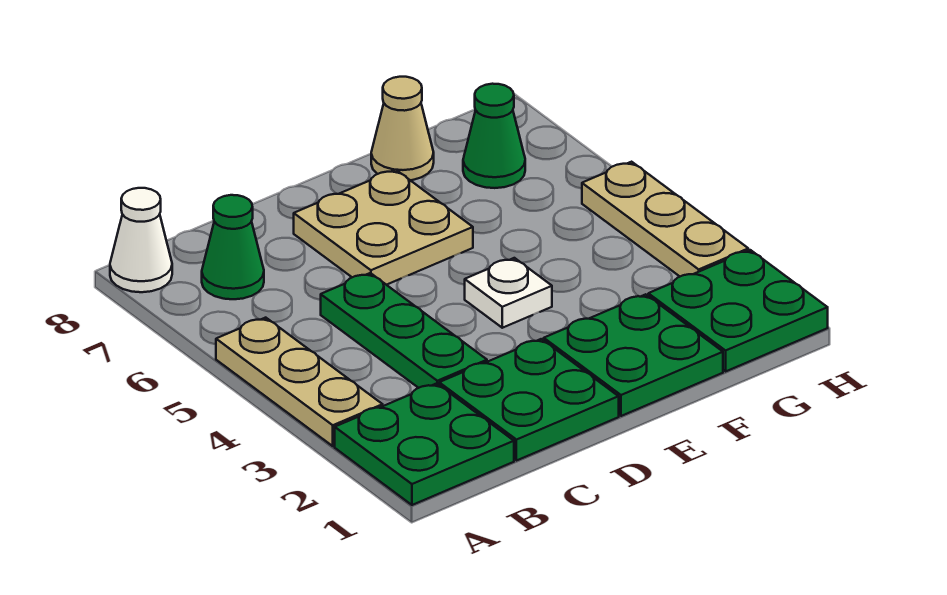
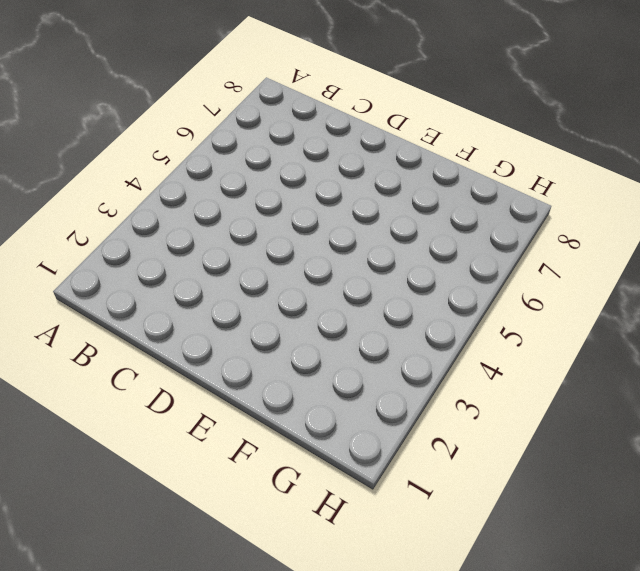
none -> green 2x2 plate [335,383,514,505]
none -> tan 1x3 plate [216,318,383,446]
none -> white 1x1 cone [110,188,172,292]

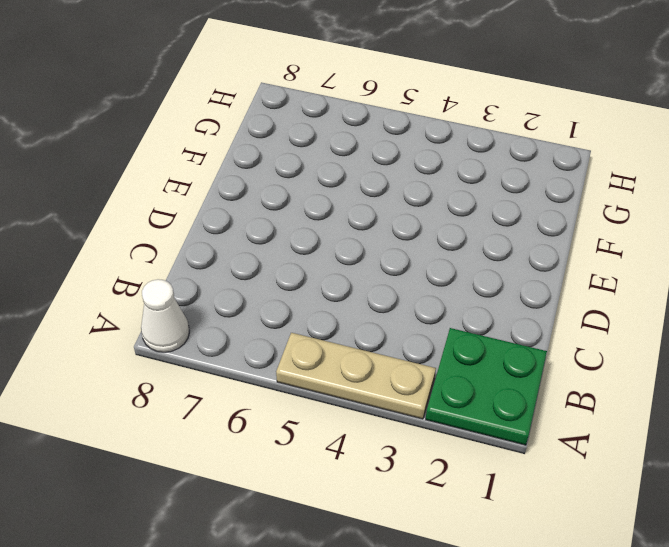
none -> green 1x1 cone [202,195,264,299]
none -> green 2x2 plate [439,339,619,461]
none -> green 1x3 plate [321,273,487,388]

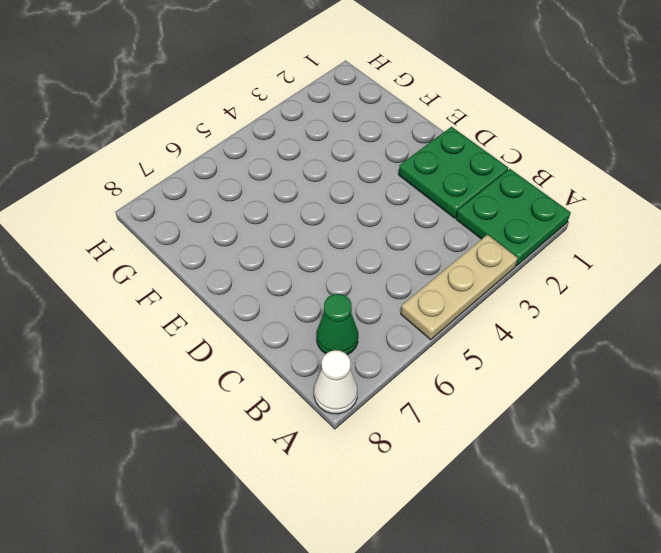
none -> green 1x3 plate [321,273,487,388]
none -> tan 2x2 plate [294,170,473,285]
none -> green 2x2 plate [544,294,723,416]

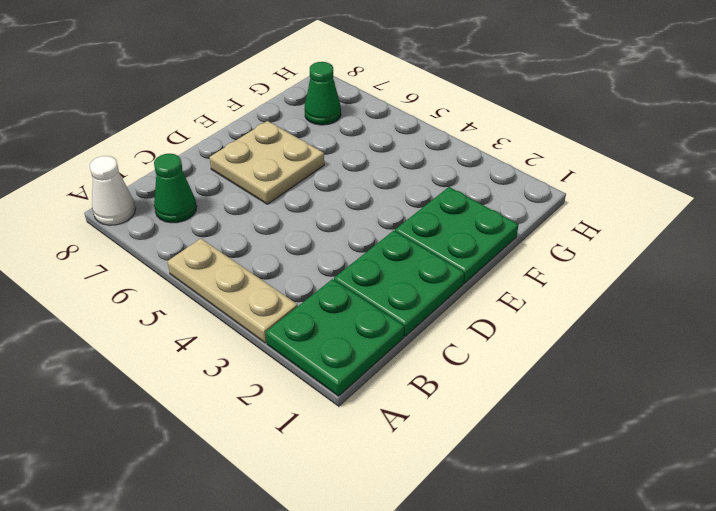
none -> green 1x3 plate [321,273,487,388]
none -> white 1x1 plate [465,258,552,328]
none -> tan 1x1 cone [371,77,434,180]

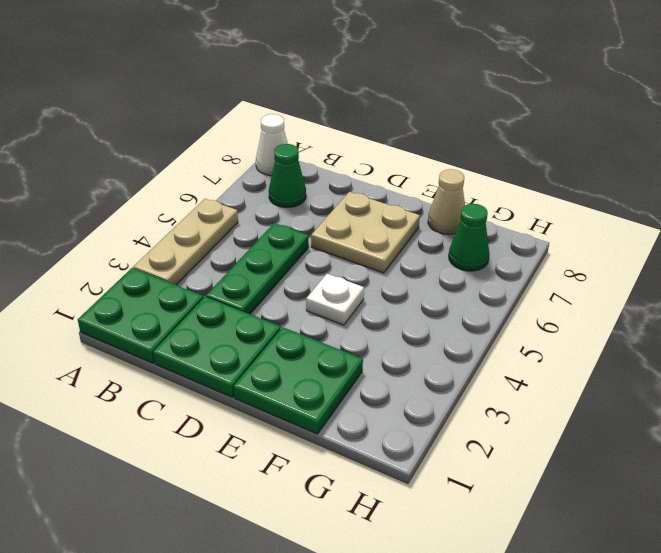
none -> green 2x2 plate [648,250,828,371]
none -> tan 1x3 plate [582,162,748,276]

